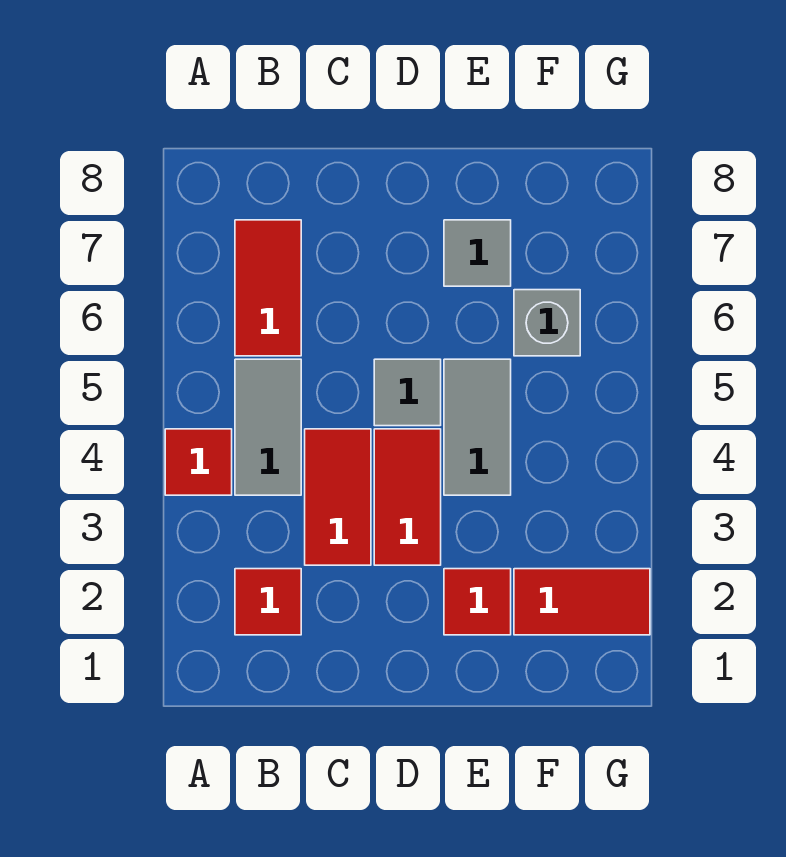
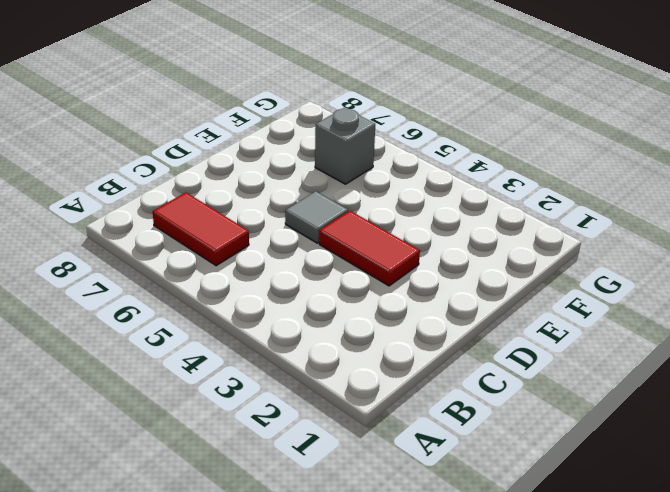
none -> red 1x1 tile [165,429,232,495]
none -> red 1x1 tile [235,569,301,635]
none -> grey 1x2 tile [235,359,301,495]

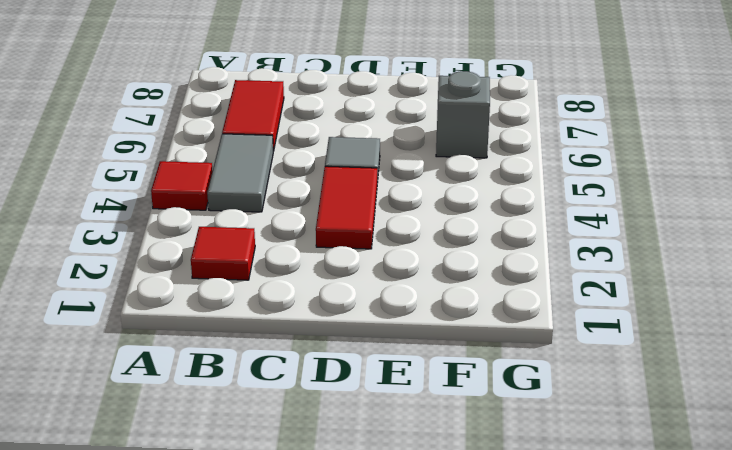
none -> red 1x2 tile [305,429,371,565]
none -> red 1x1 tile [444,569,511,635]
none -> grey 1x2 tile [444,359,511,495]

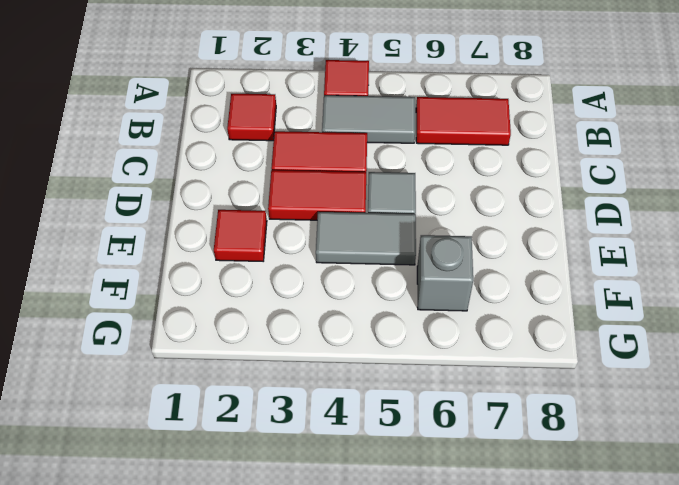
none -> grey 1x1 tile [444,220,511,286]
none -> red 1x2 tile [514,569,650,635]

